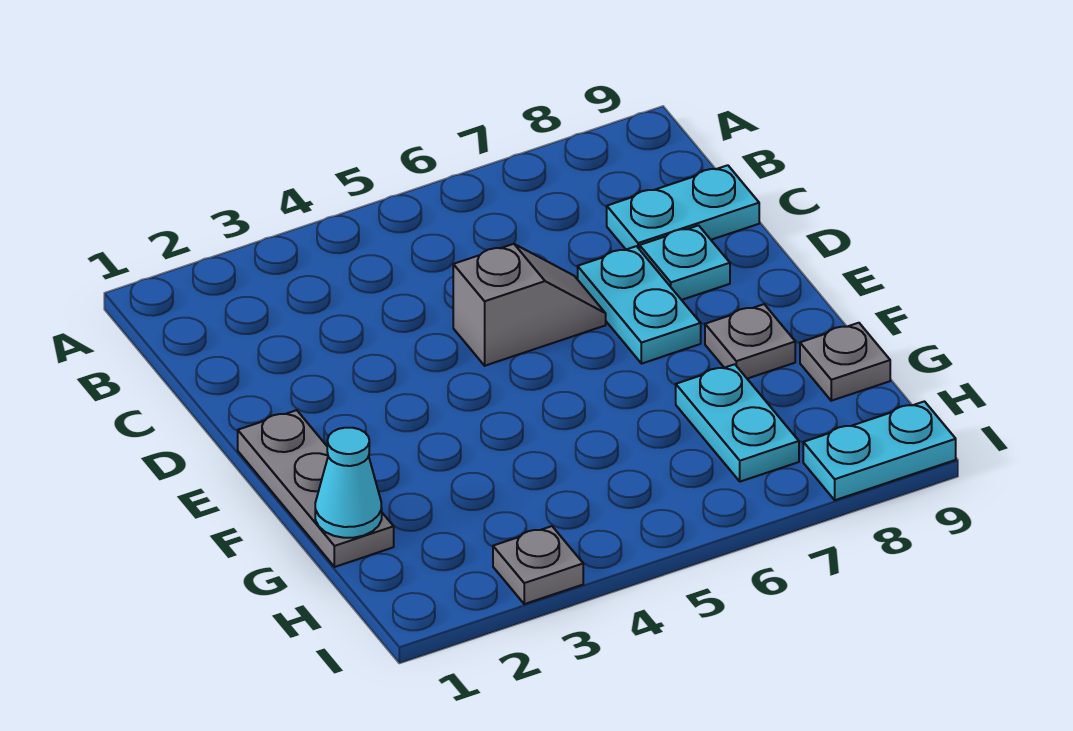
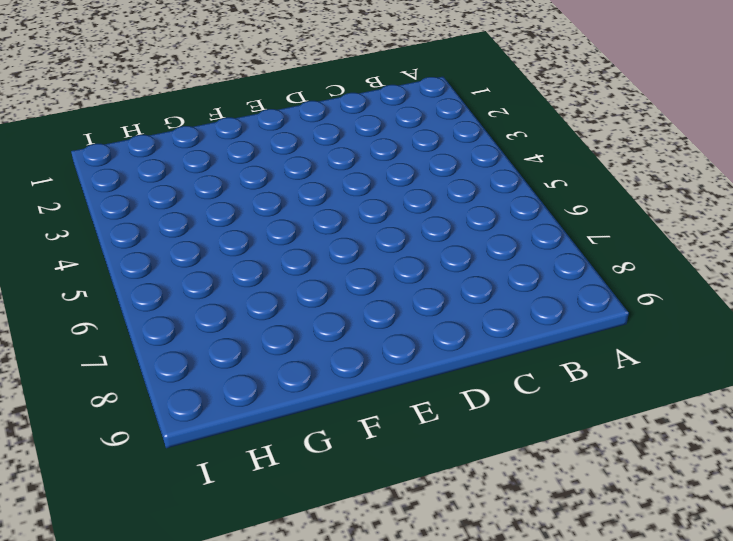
none -> cyan 1x2 plate [607,165,759,249]
none -> grey 1x2 slope [453,244,606,366]

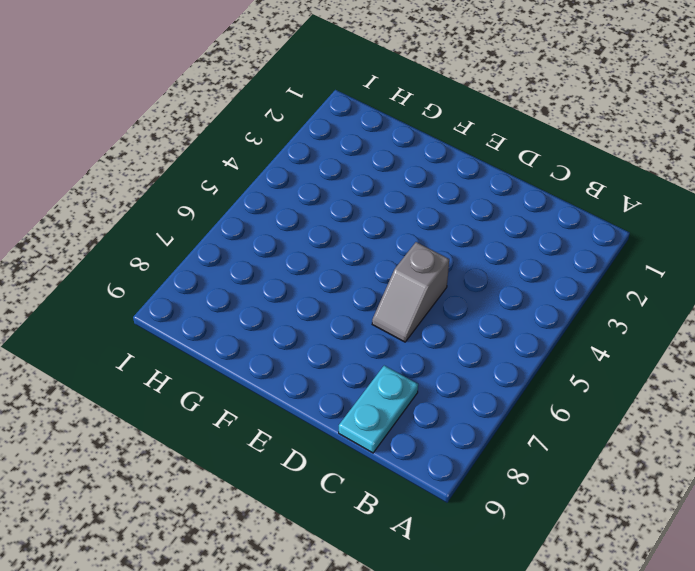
none -> cyan 1x2 plate [578,246,701,364]
none -> cyan 1x1 plate [640,225,730,300]

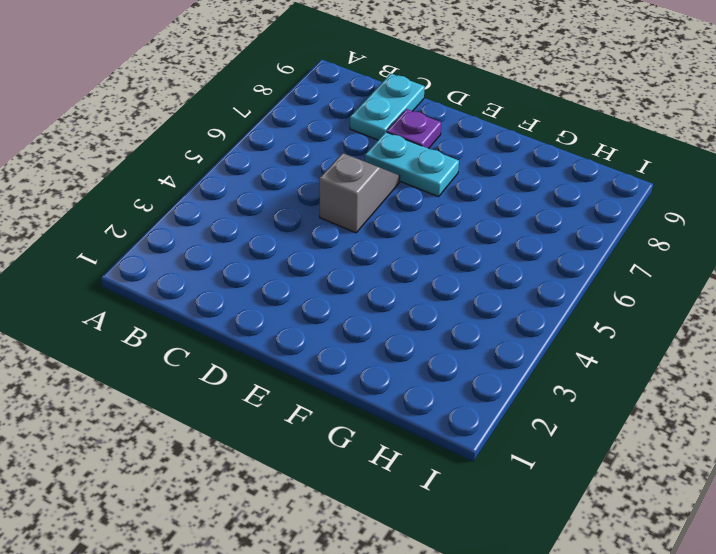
purple 1x1 plate [387,109,441,149] -> cyan 1x1 plate [640,225,730,300]
none -> grey 1x3 plate [238,410,394,567]
none -> grey 1x1 plate [705,304,795,379]

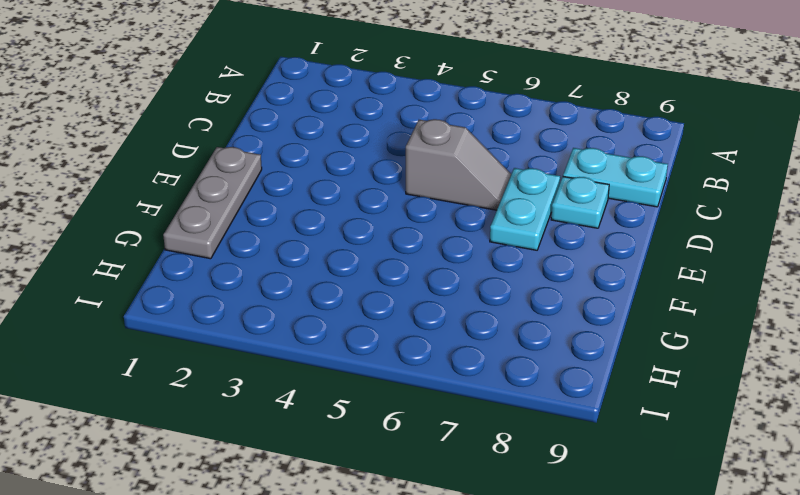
none -> grey 1x1 plate [705,304,795,379]
none -> cyan 1x2 plate [676,364,799,482]

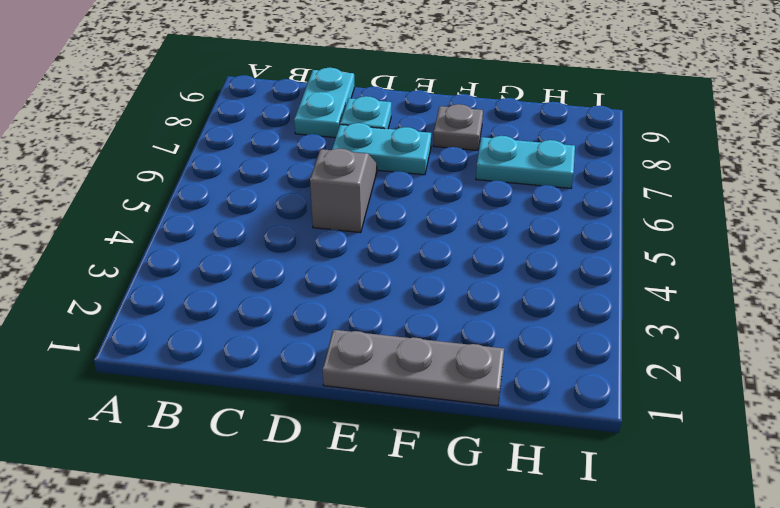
none -> grey 1x1 plate [800,323,890,401]
none -> grey 1x1 plate [493,526,583,604]

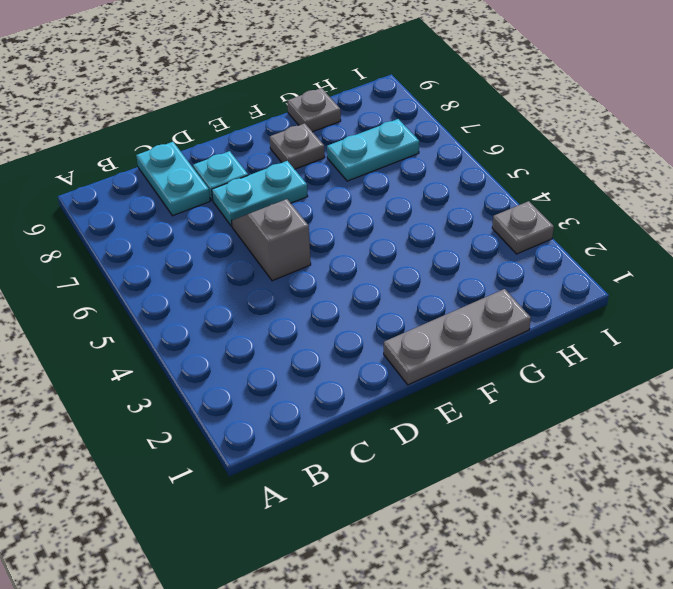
none -> cyan 1x2 plate [803,401,956,500]
none -> cyan 1x1 cone [315,428,382,538]

